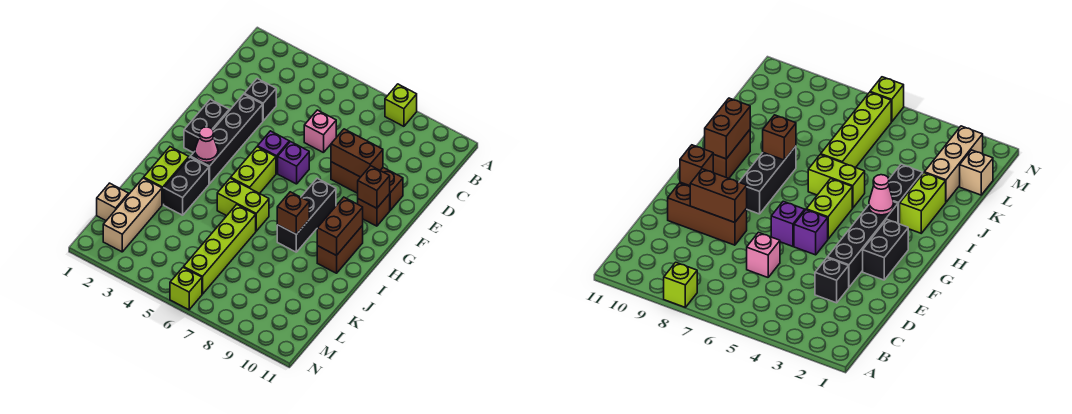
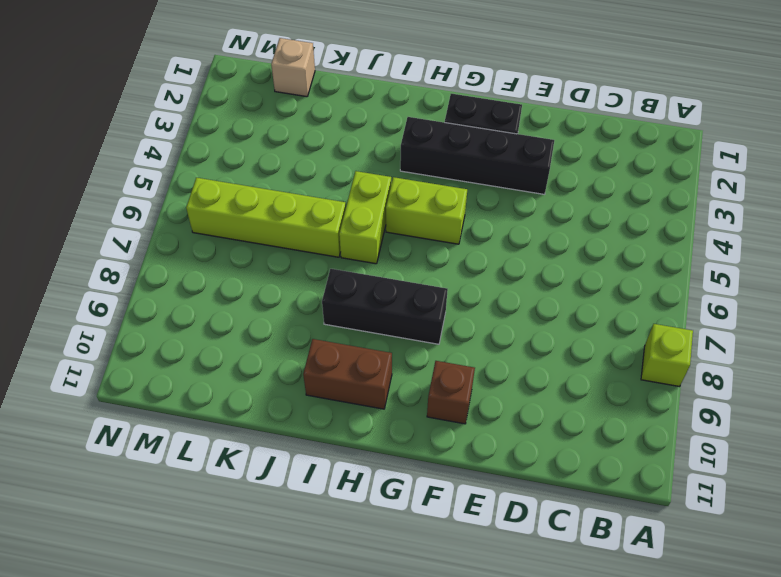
none -> black 1x1 brick [244,79,276,121]
none -> pink 1x1 brick [304,110,336,153]
none -> brown 1x3 brick [331,162,403,210]

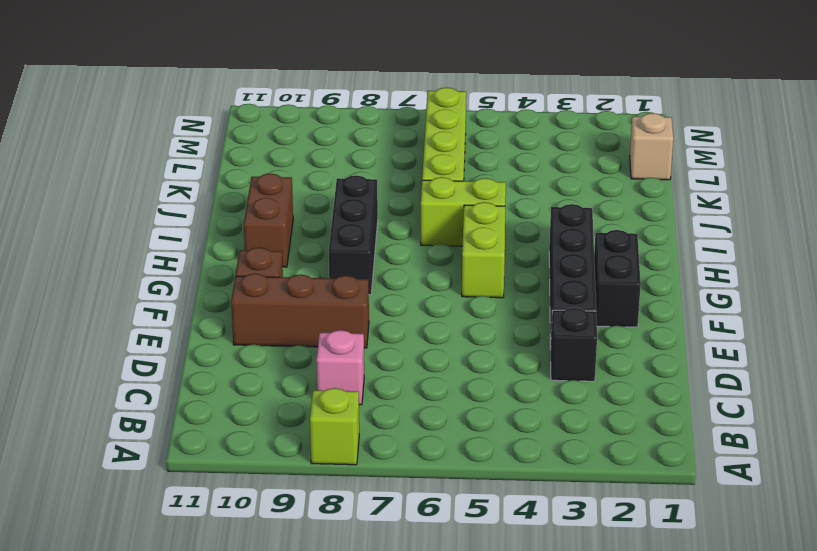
pink 1x1 brick [316,330,364,405] -> pink 1x1 brick moved to [304,110,336,153]
none -> purple 1x1 brick [258,131,289,173]
none -> purple 1x1 brick [278,142,309,184]
none -> lime 1x2 brick [144,147,189,205]

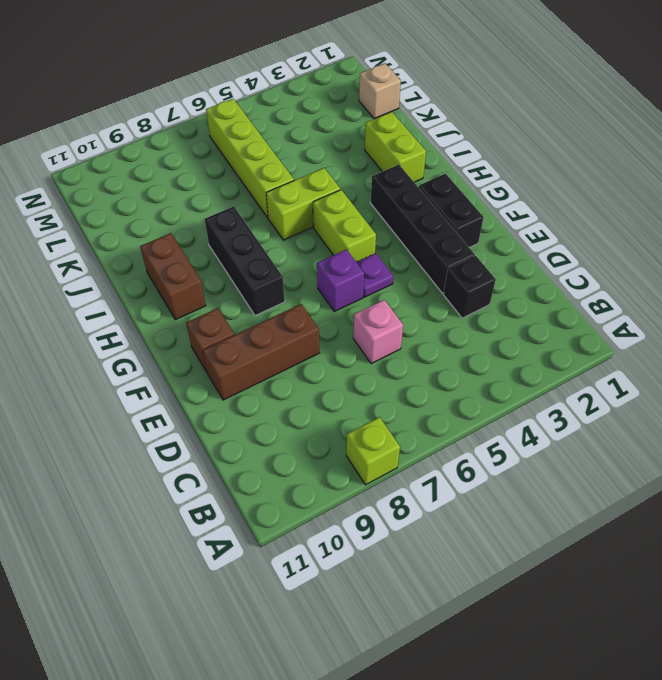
purple 1x1 plate [357,253,393,297] -> purple 1x1 brick [258,131,289,173]
none -> black 1x2 brick [164,157,209,215]
none -> tan 1x3 brick [103,178,162,252]
none -> lime 1x1 brick [170,267,202,310]

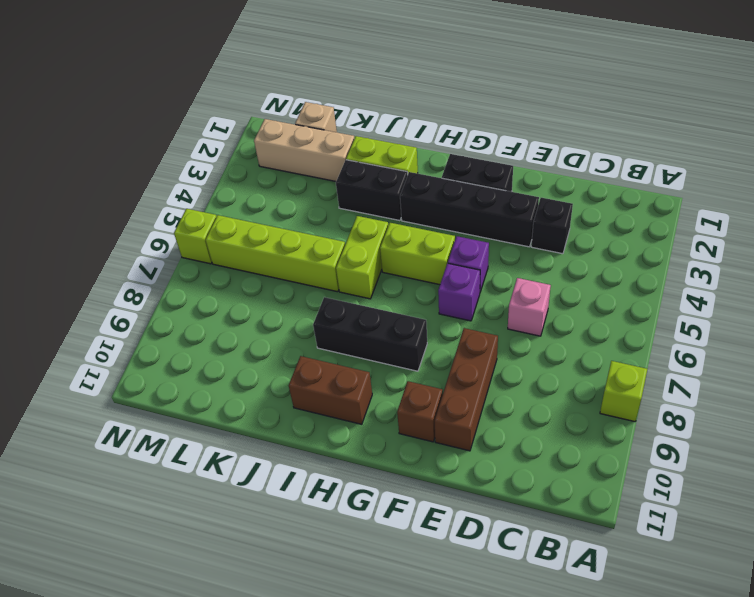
none -> brown 1x2 brick [331,129,383,177]
none -> brown 1x1 brick [358,166,390,208]
none -> pink 1x1 cone [195,127,218,163]

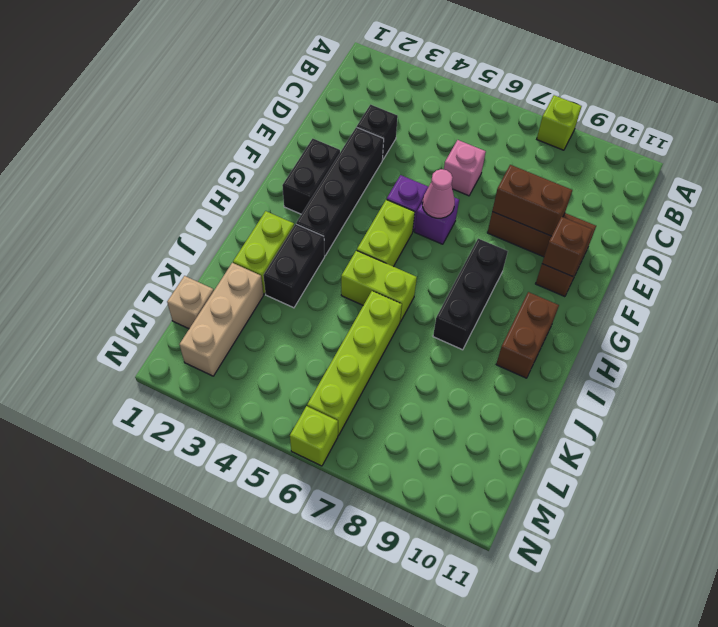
pink 1x1 cone [422,169,455,218] -> pink 1x1 cone moved to [195,127,218,163]
none -> brown 1x2 brick [317,197,363,256]
none -> brown 1x1 brick [277,192,309,234]

